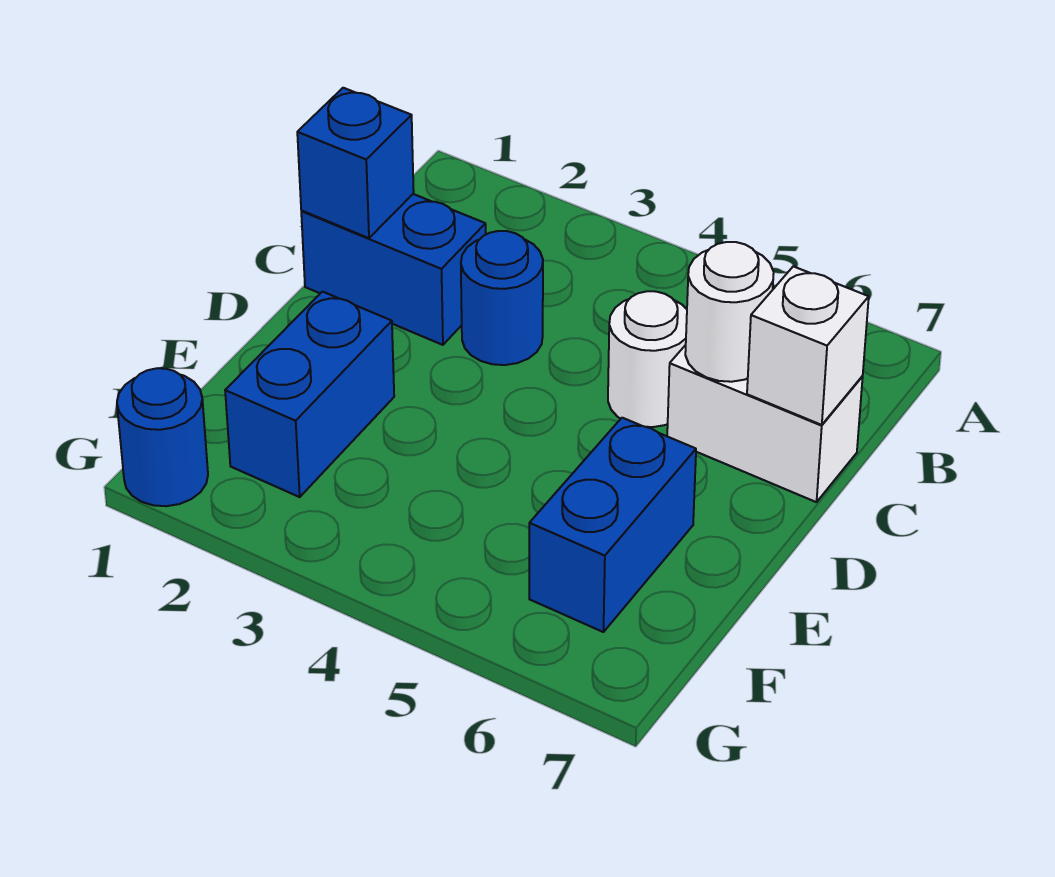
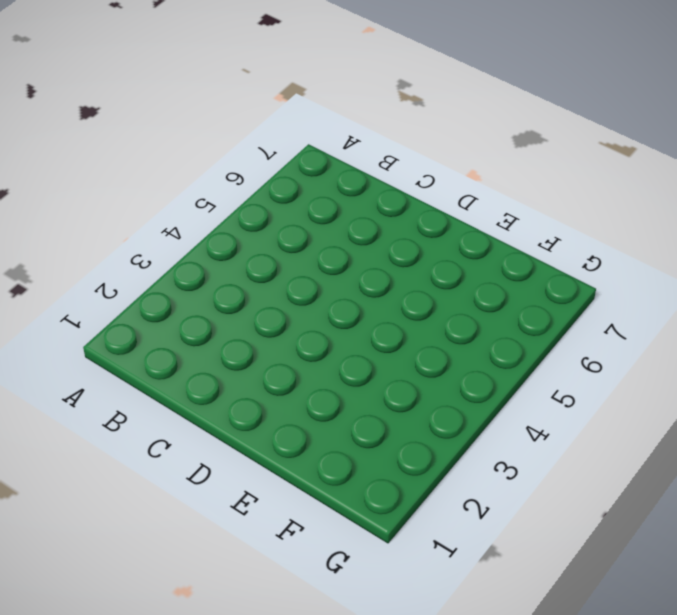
none -> blue 1x2 brick [301,194,486,345]
none -> blue 1x1 round brick [461,231,543,365]

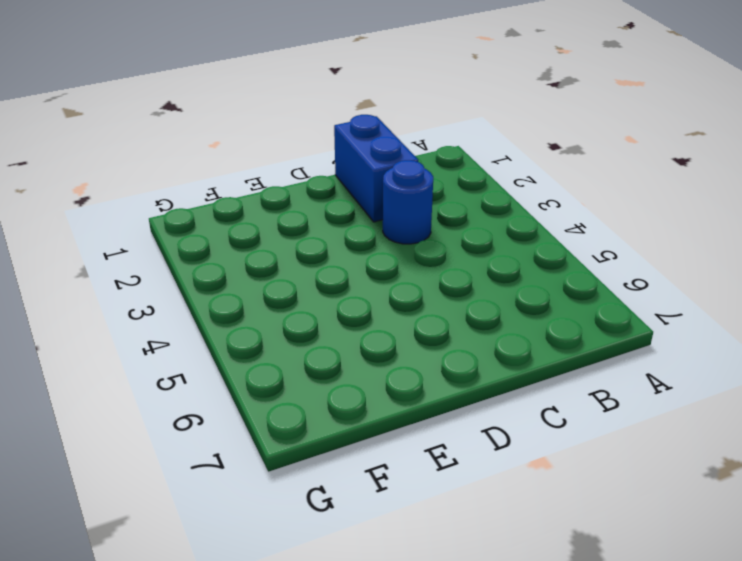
none -> white 1x1 round brick [608,291,687,427]
none -> white 1x2 brick [667,345,863,502]

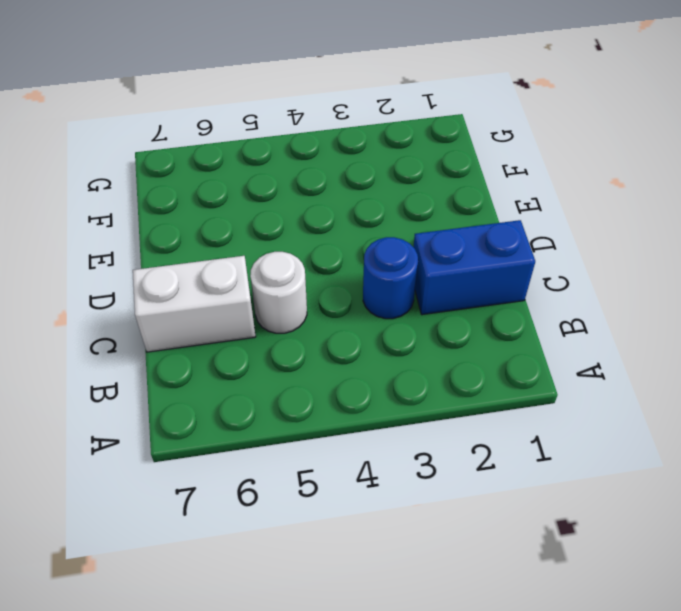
none -> blue 1x2 brick [225,292,394,497]
none -> blue 1x2 brick [529,418,696,632]

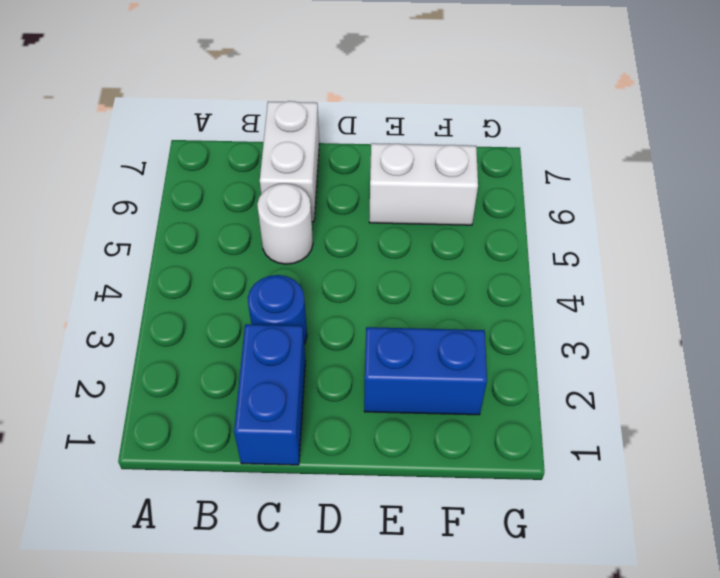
white 1x2 brick [369,143,478,225] -> blue 1x2 brick [529,418,696,632]
none -> blue 1x1 round brick [117,368,208,506]
none -> blue 1x1 brick [297,88,414,238]

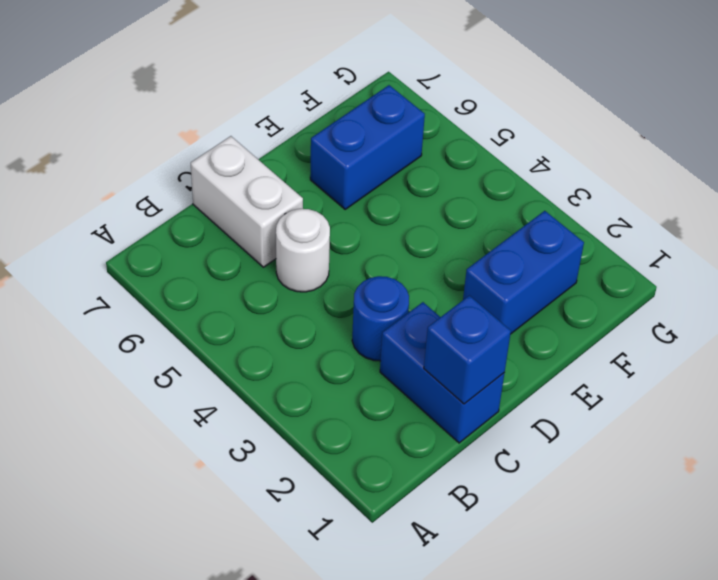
none -> blue 1x1 round brick [117,368,208,506]
none -> white 1x1 round brick [685,242,774,382]

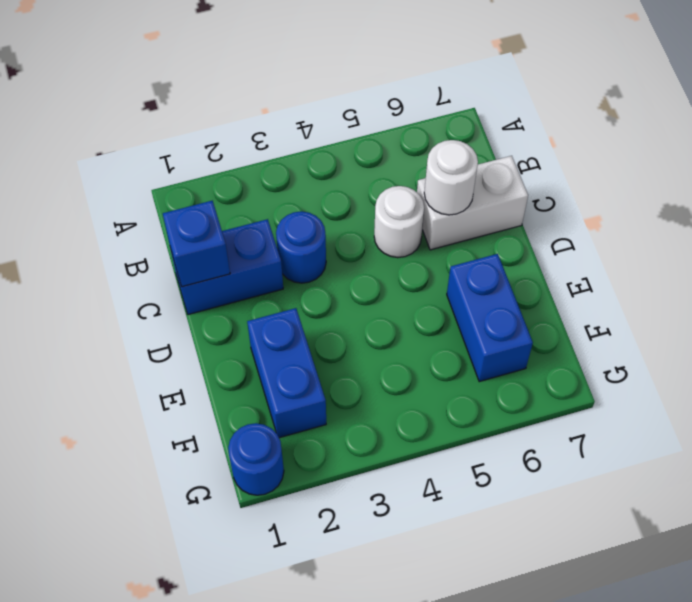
none -> white 1x1 brick [747,266,869,425]

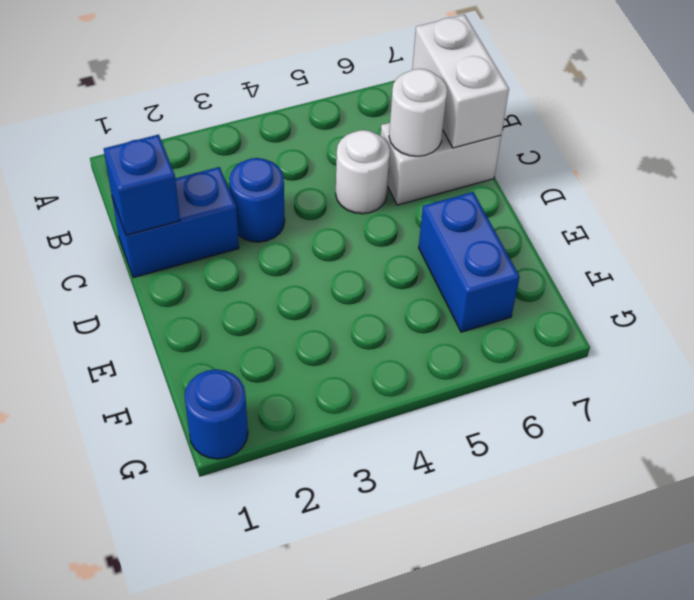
white 1x2 brick [412,15,509,148] -> white 1x1 brick [747,266,869,425]
none -> blue 1x2 brick [225,292,394,497]

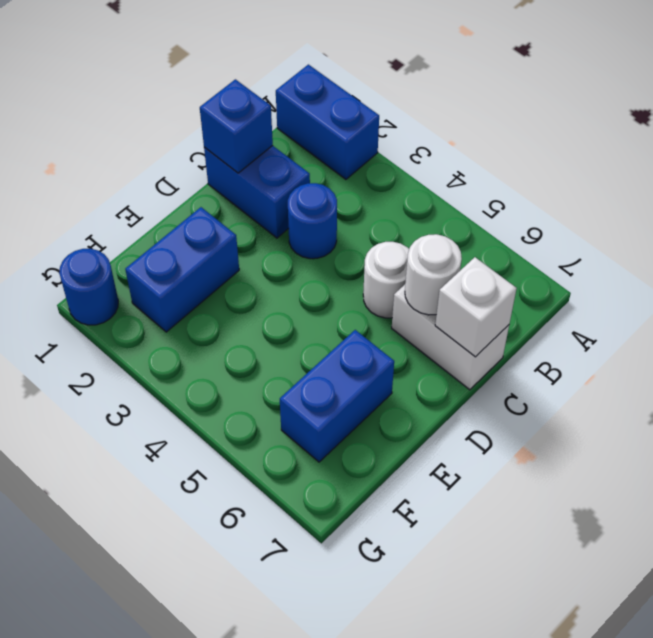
blue 1x2 brick [276,65,379,179] -> none

